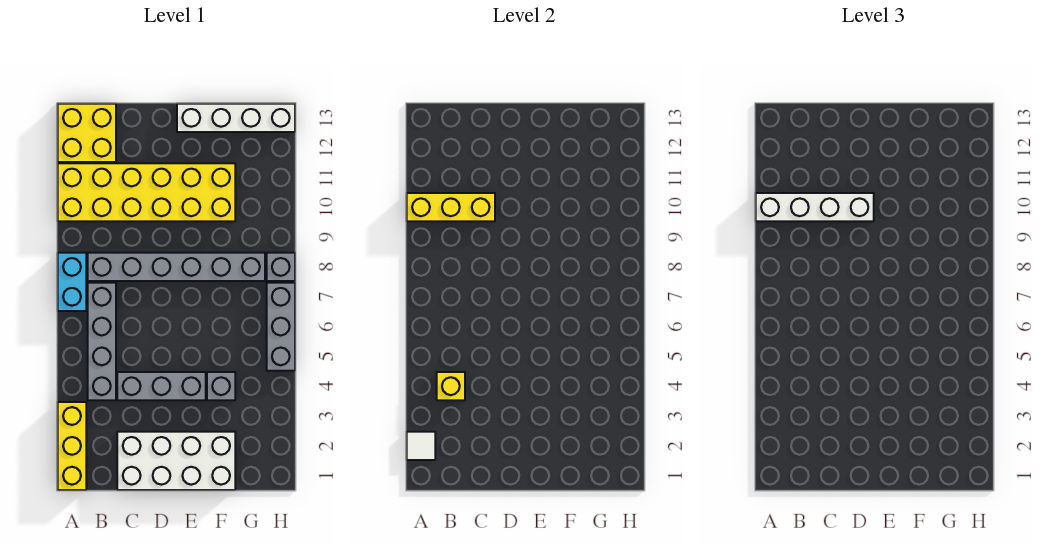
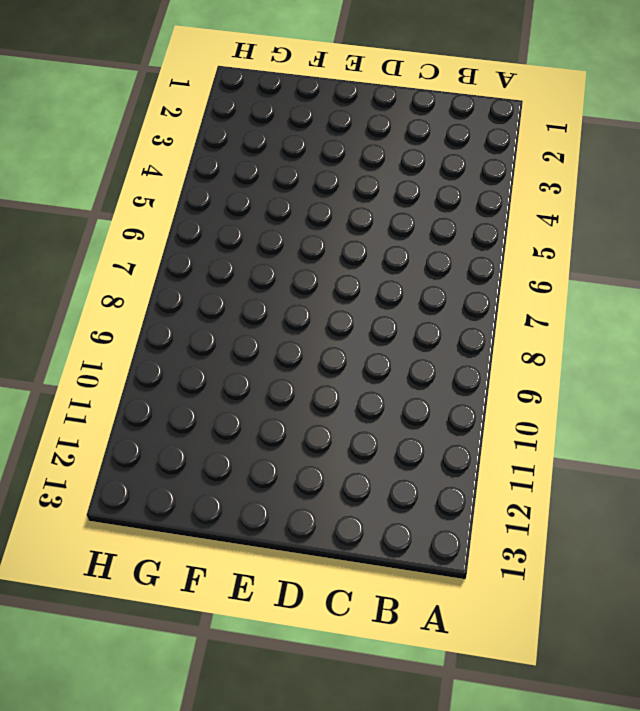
none -> yellow 1x3 brick [58,402,86,490]
none -> cyan 1x2 brick [58,253,86,311]
none -> yellow 2x6 brick [58,163,235,221]

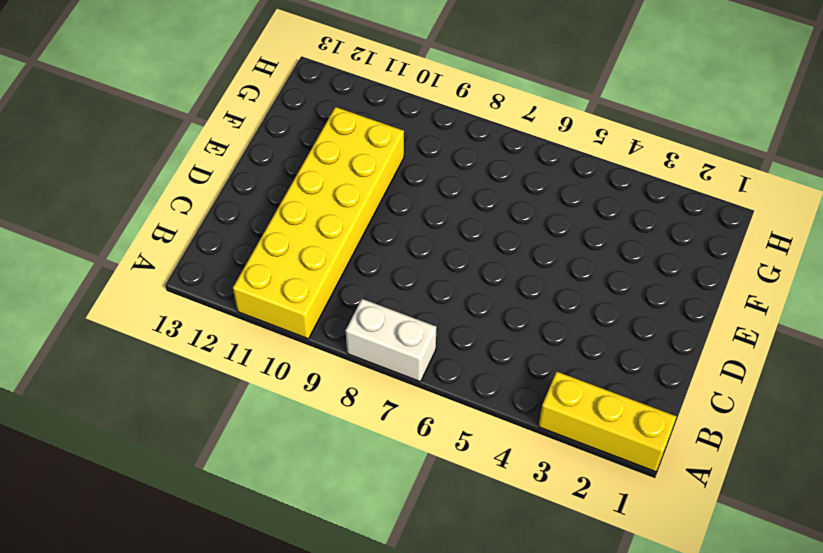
white 1x2 brick [346,299,436,382] -> cyan 1x2 brick [58,253,86,311]
none -> yellow 2x2 brick [58,104,116,162]
none -> grey 1x4 brick [88,283,116,400]
none -> grey 1x6 brick [88,253,265,281]

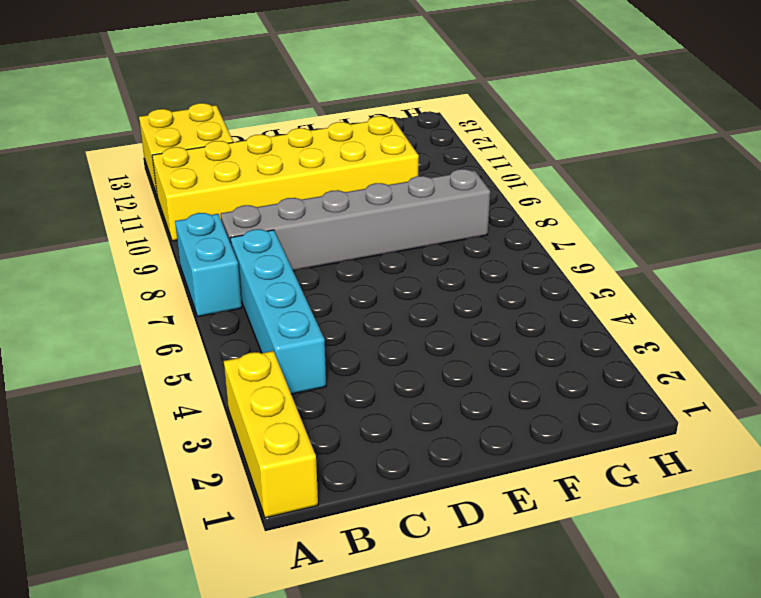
cyan 1x4 brick [230,229,326,394] -> grey 1x4 brick [88,283,116,400]
none -> white 2x4 brick [117,432,235,490]
none -> grey 1x3 brick [117,372,206,400]
none -> white 1x4 brick [177,104,295,132]

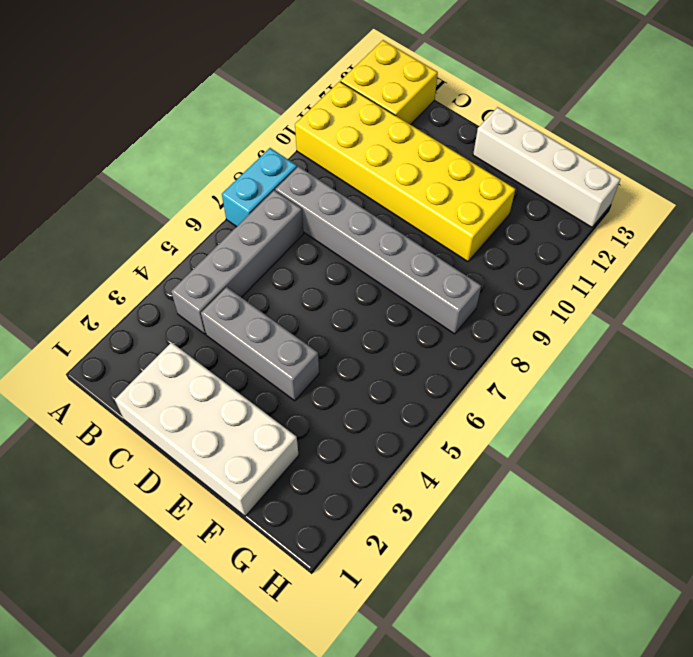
none -> yellow 1x3 brick [58,402,86,490]
none -> grey 1x1 brick [207,372,235,400]
none -> grey 1x3 brick [267,283,295,371]

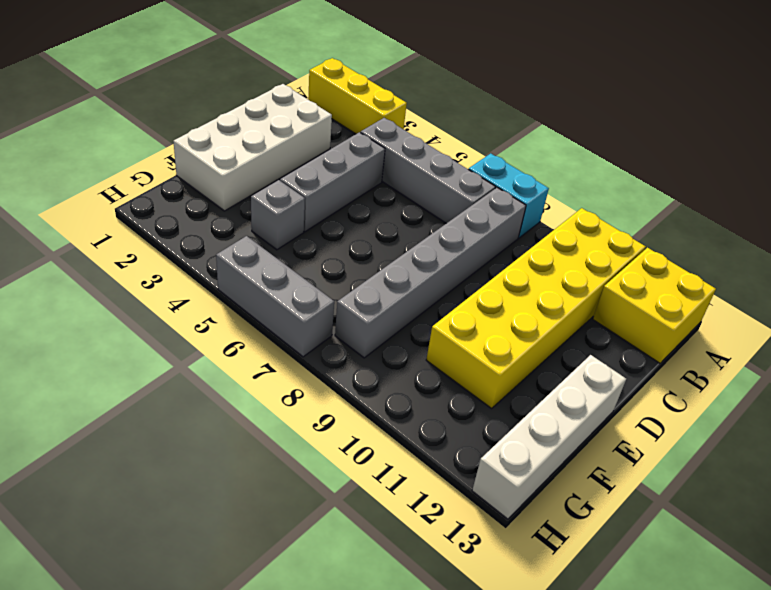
none -> grey 1x1 brick [267,253,295,281]
none -> white 1x1 tile [407,432,435,460]
none -> yellow 1x3 brick [407,193,495,221]

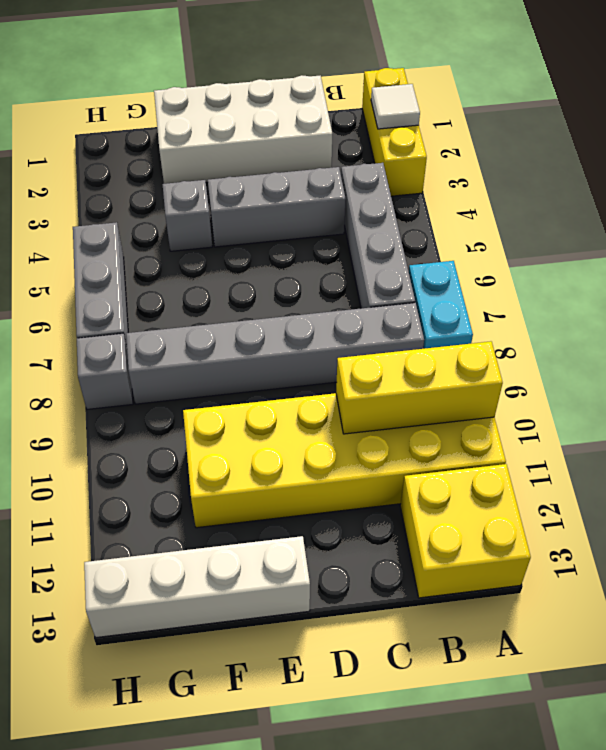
none -> yellow 1x1 brick [437,372,465,400]
none -> white 1x4 brick [756,193,874,221]

